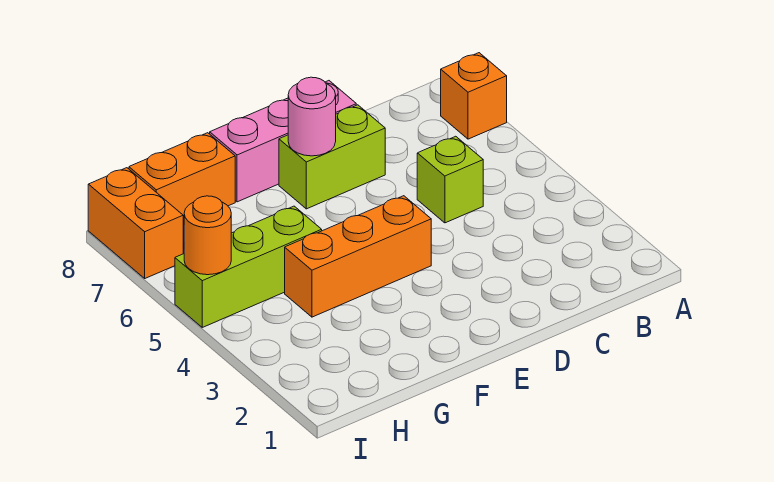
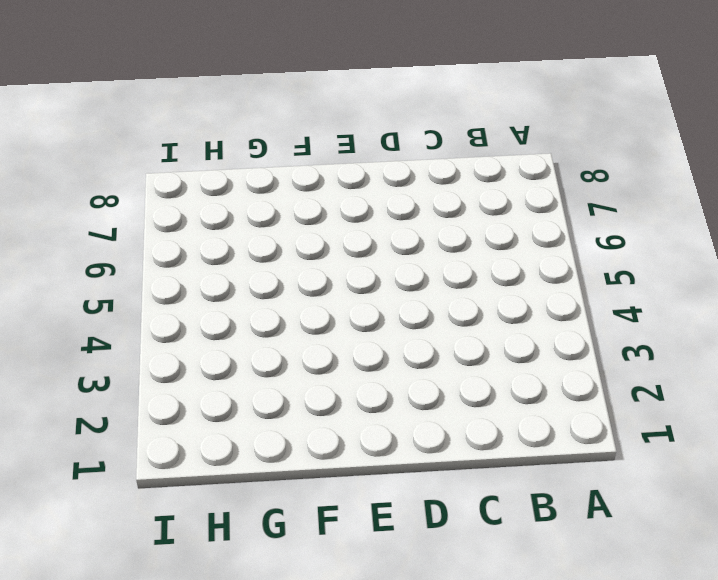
none -> orange 1x1 brick [440,53,507,139]
none -> lime 1x1 brick [417,136,483,223]

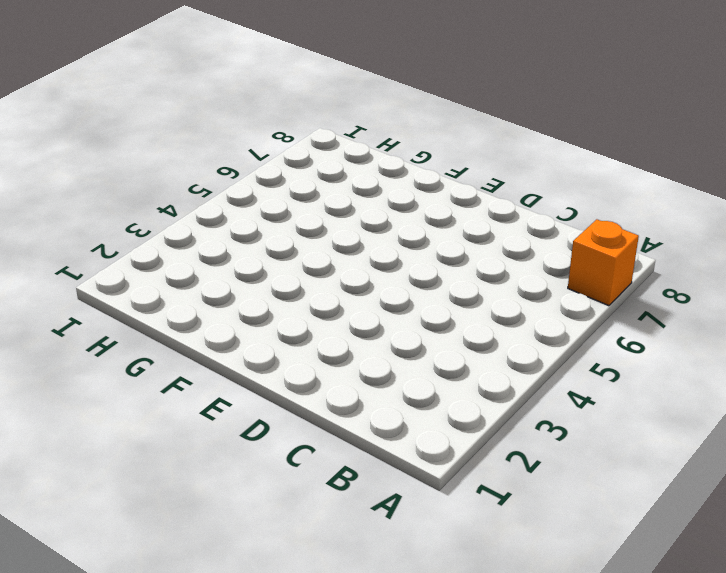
none -> lime 1x1 brick [417,136,483,223]
none -> lime 1x2 brick [279,105,385,209]

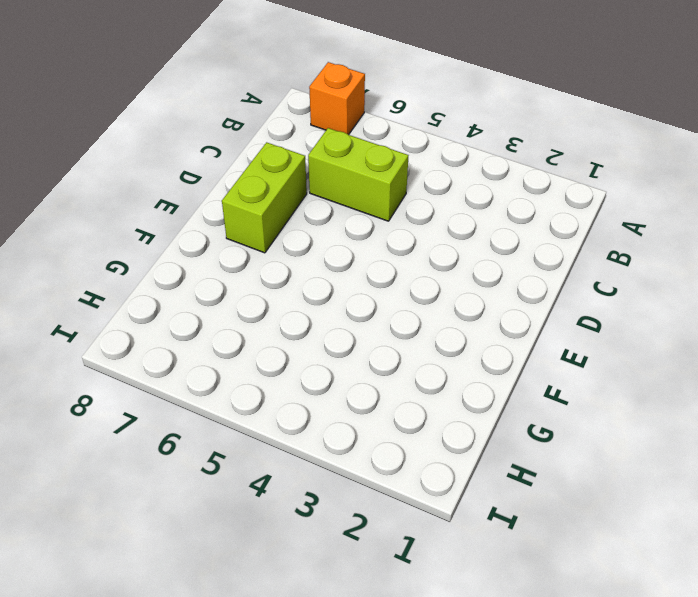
lime 1x2 brick [308,128,408,221] -> lime 1x1 brick [417,136,483,223]
none -> pink 1x3 brick [210,81,356,202]
none -> orange 1x3 brick [285,196,431,317]

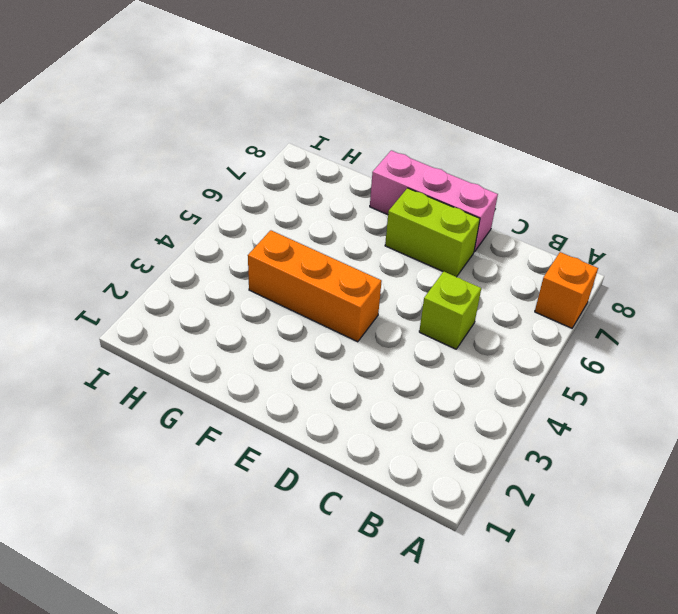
none -> lime 1x3 brick [175,206,322,327]
none -> orange 1x2 brick [129,133,235,225]

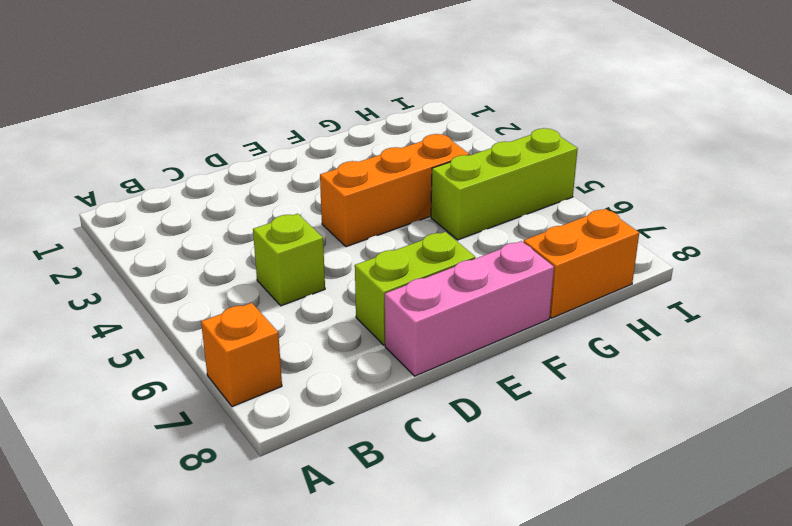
none -> orange 1x2 brick [88,168,183,278]
none -> pink 1x1 round brick [288,77,336,156]

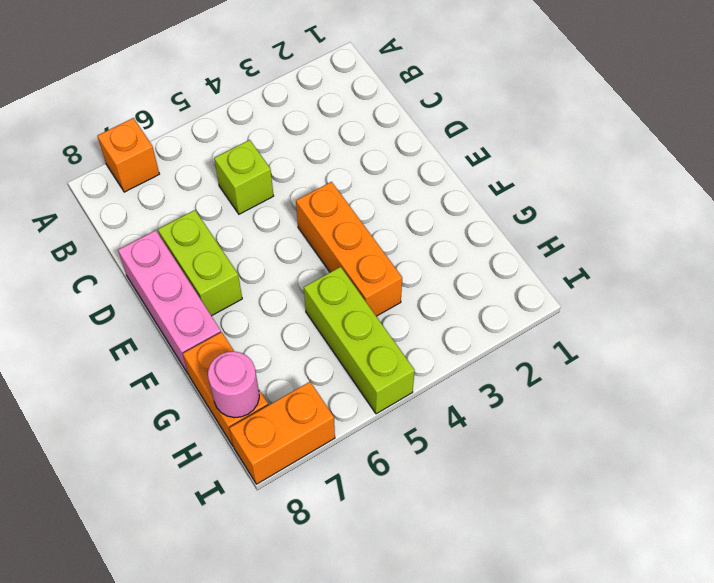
pink 1x1 round brick [208,351,259,418] -> pink 1x1 round brick moved to [288,77,336,156]
none -> orange 1x1 round brick [184,196,231,275]

